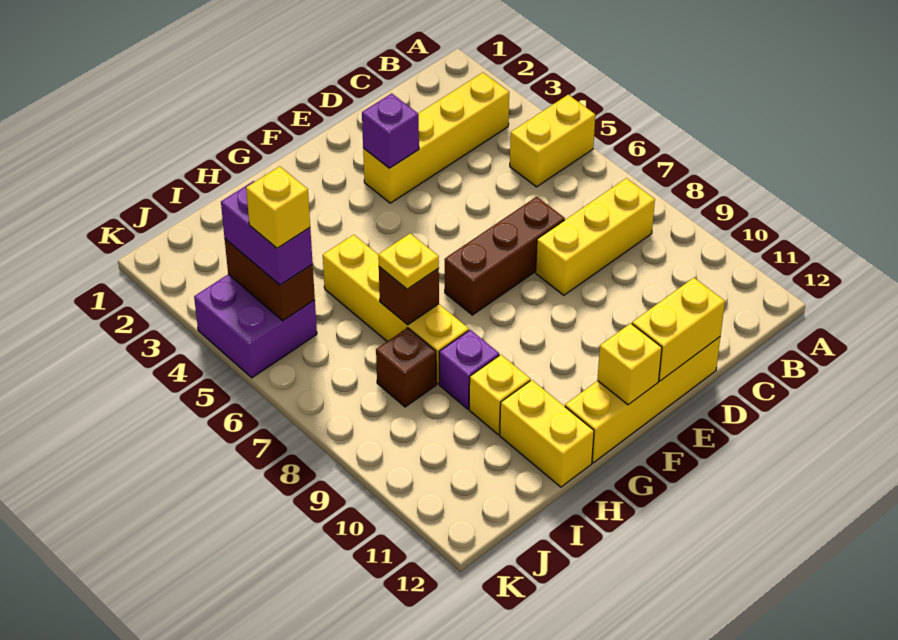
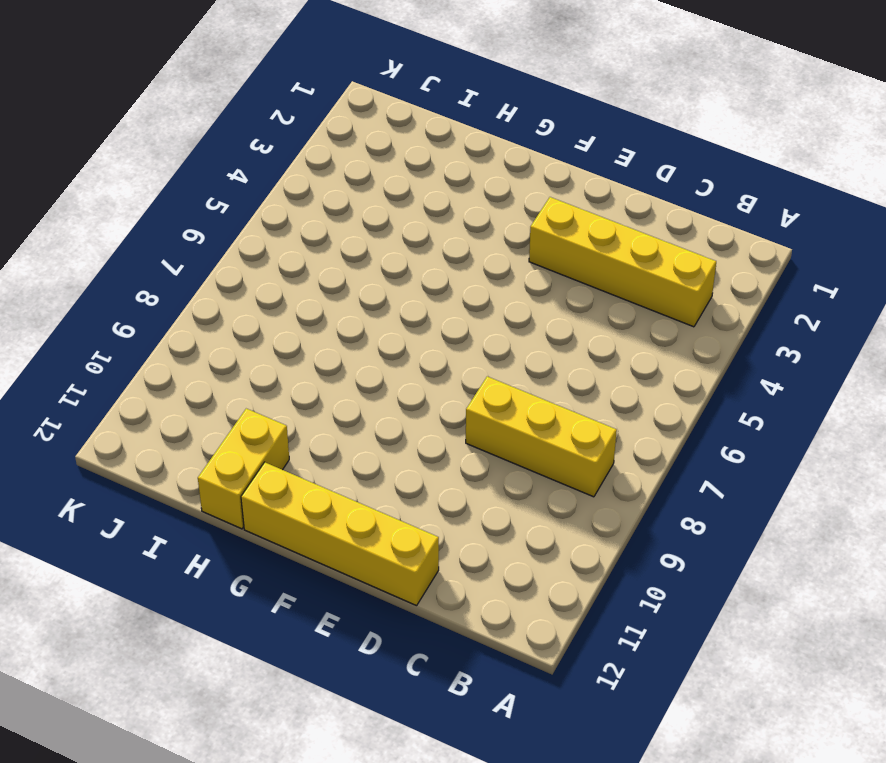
none -> yellow 1x2 brick [510,95,595,187]
none -> brown 1x3 brick [445,197,565,315]
none -> yellow 1x4 brick [323,235,469,384]

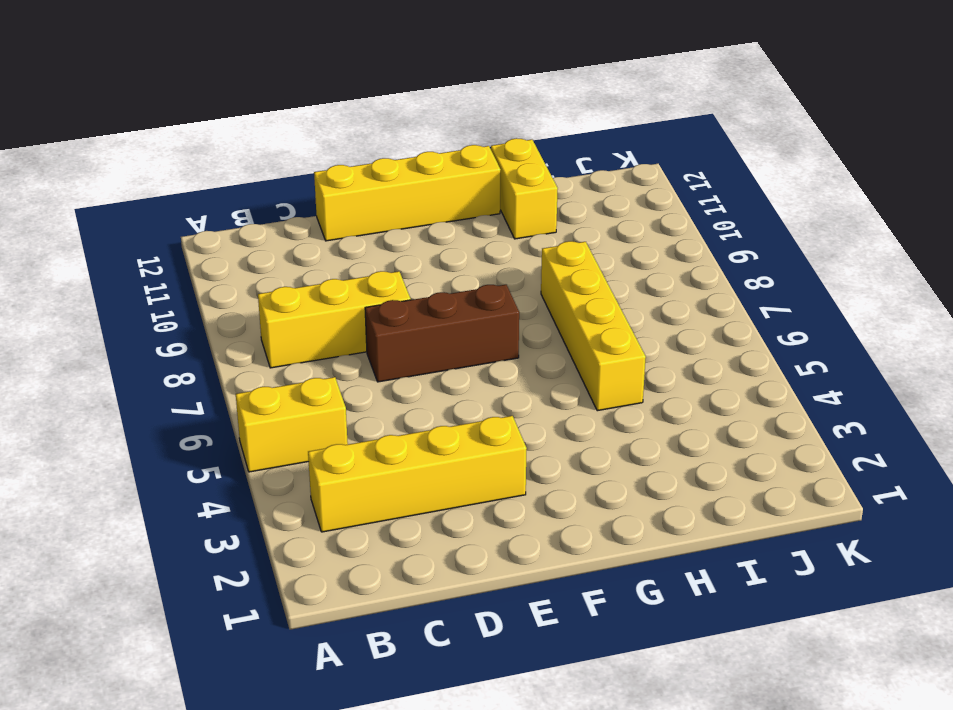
none -> purple 1x1 brick [439,330,499,409]
none -> yellow 1x1 brick [469,355,530,434]
none -> brown 1x1 brick [376,328,436,407]

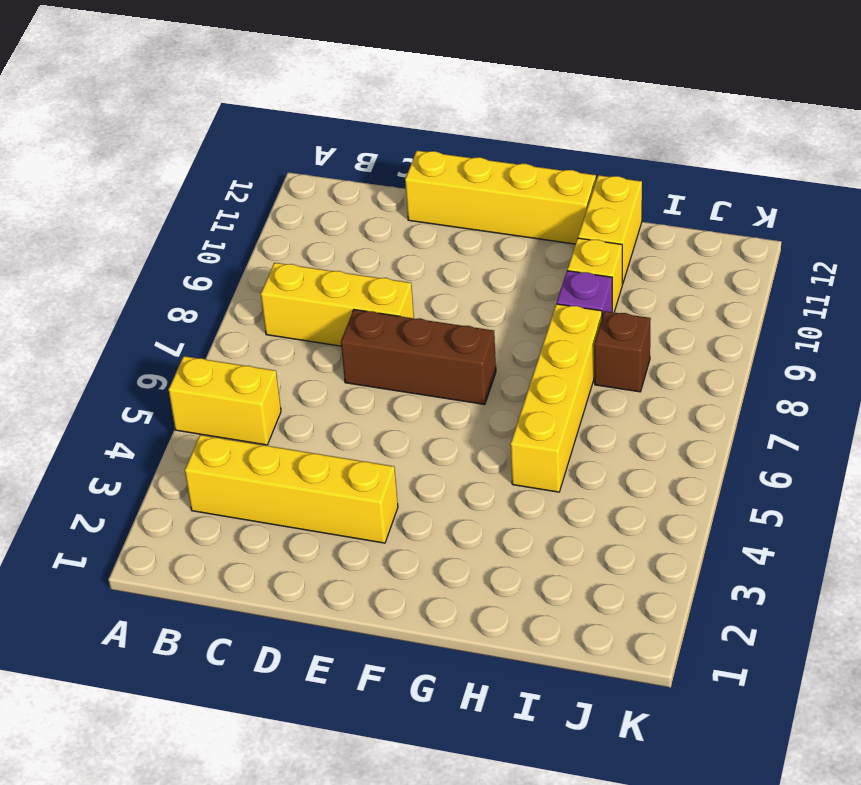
none -> purple 2x2 brick [194,274,317,378]
none -> yellow 1x2 brick [632,278,725,381]
none -> purple 1x1 brick [362,94,419,168]

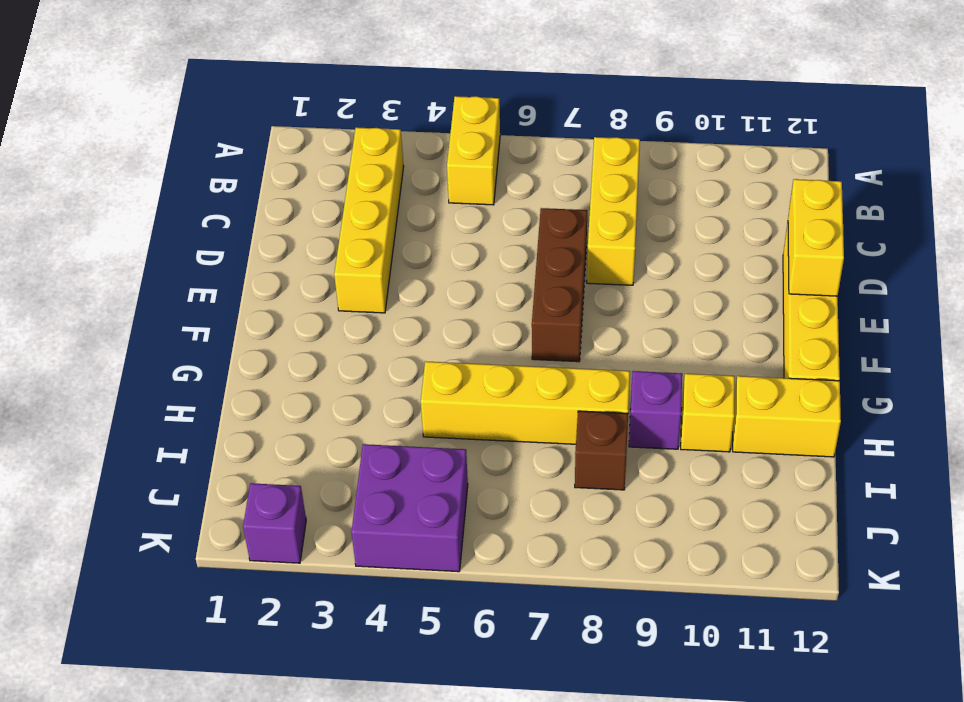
purple 1x1 brick [243,483,306,563] -> purple 1x1 brick moved to [362,94,419,168]
none -> yellow 1x1 brick [597,323,662,405]
none -> brown 1x1 brick [379,267,439,325]
none -> brown 1x2 brick [225,239,315,321]

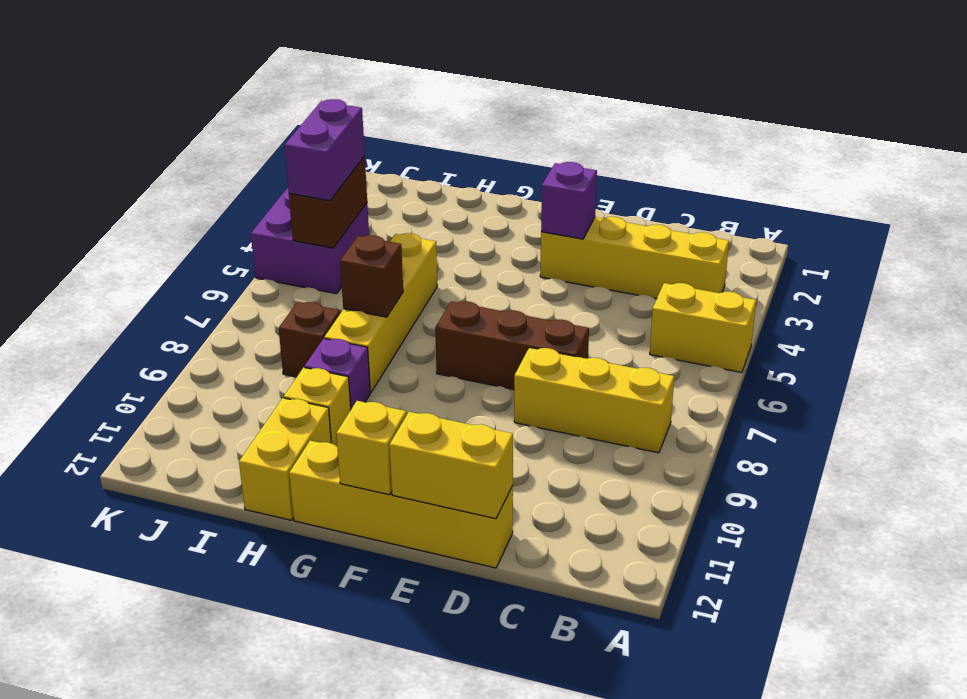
none -> yellow 1x1 plate [378,234,439,289]
none -> yellow 1x1 brick [246,166,310,248]

